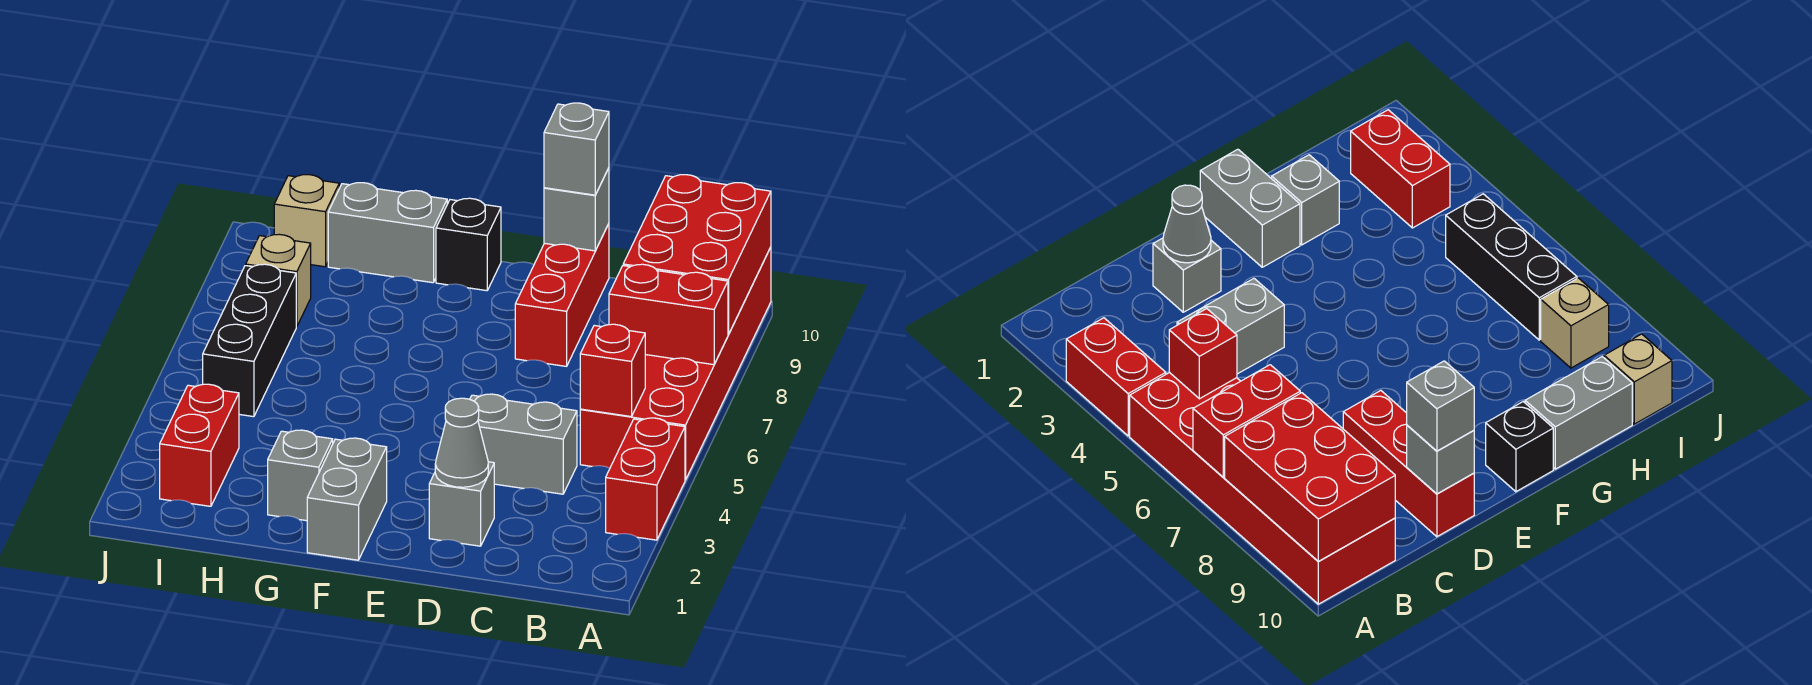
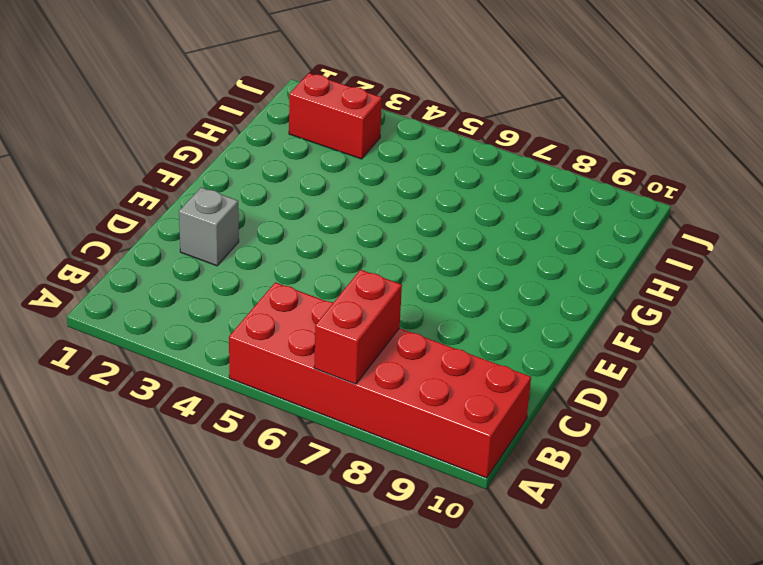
none -> red 1x2 brick [606,418,685,540]
none -> grey 1x2 brick [470,394,577,494]
none -> red 1x3 brick [515,224,609,366]

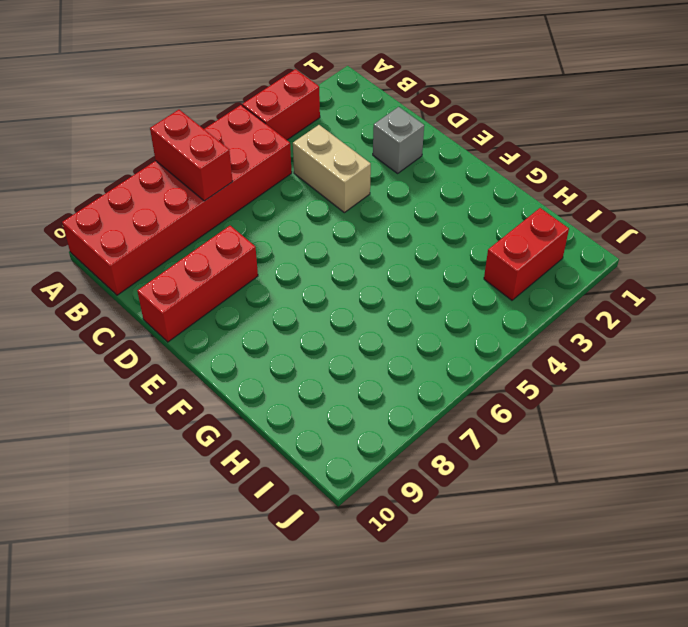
tan 1x2 brick [293,125,371,213] -> grey 1x2 brick [470,394,577,494]
none -> grey 1x2 brick [307,438,387,560]
none -> black 1x1 brick [436,198,501,291]
none -> grey 1x1 brick [268,430,333,521]

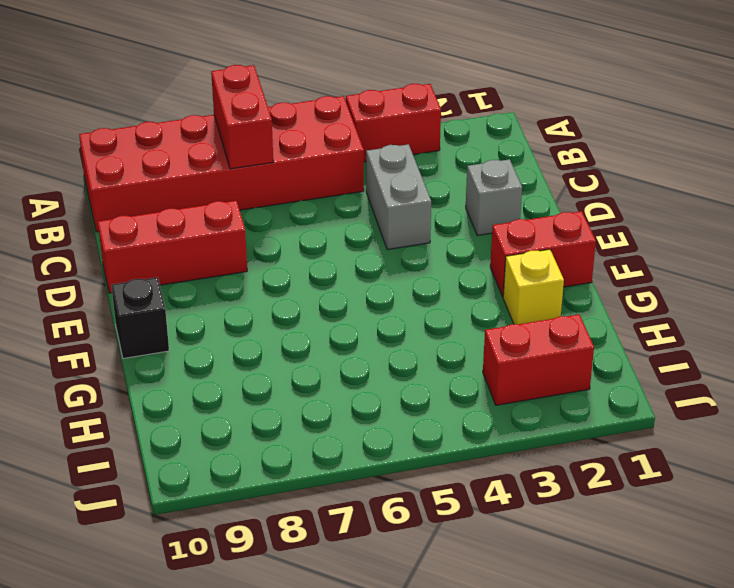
red 1x2 brick [490,211,596,297] -> grey 1x2 brick [307,438,387,560]
yellow 1x1 brick [503,249,564,324] -> grey 1x1 brick [268,430,333,521]
none -> grey 1x2 brick [328,183,447,283]
none -> black 1x3 brick [203,264,296,417]
none -> tan 1x1 brick [246,234,311,327]

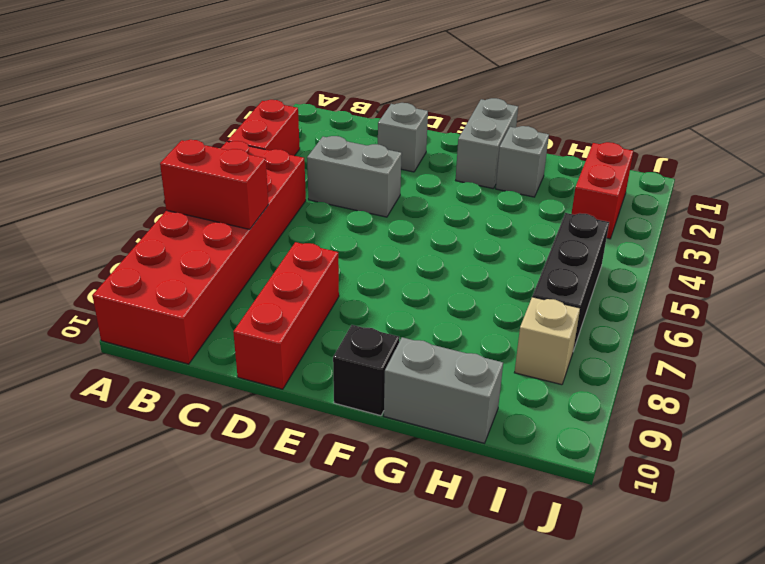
none -> tan 1x1 brick [274,175,339,267]
none -> red 2x3 brick [623,175,771,335]
none -> red 1x1 brick [580,324,645,417]

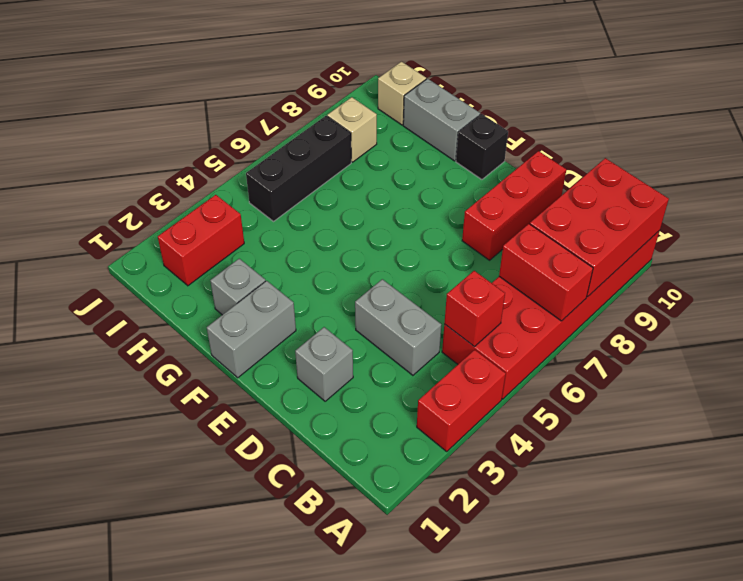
none -> grey 1x1 cone [435,398,488,487]
none -> grey 1x1 brick [544,168,609,251]
none -> grey 1x1 brick [544,103,609,195]

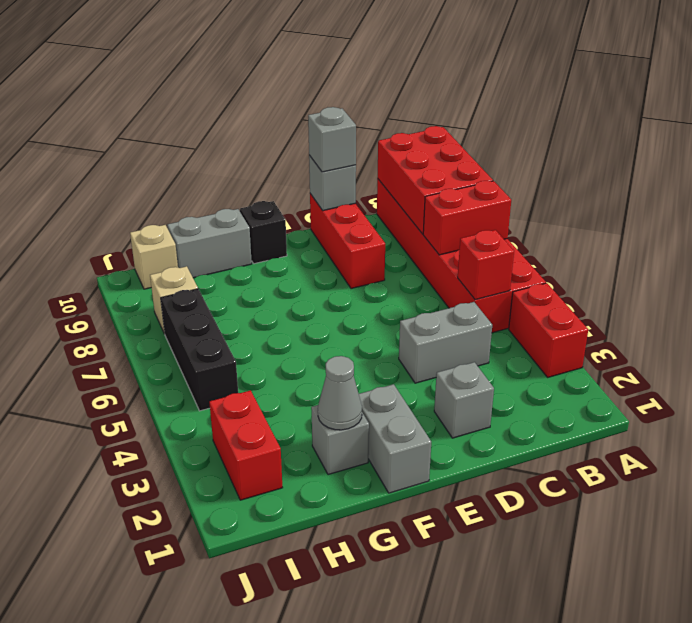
grey 1x1 cone [318,356,362,430] -> grey 1x1 cone moved to [435,398,488,487]

